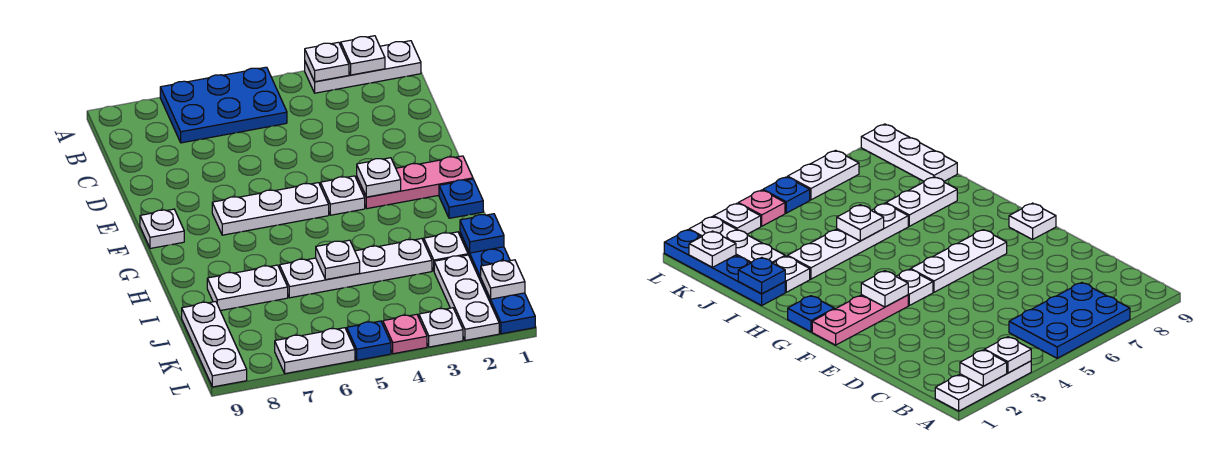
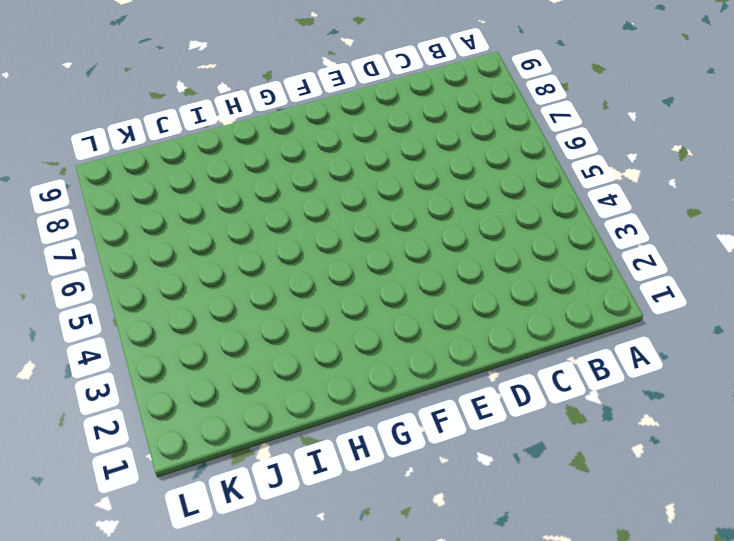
none -> white 1x3 plate [305,41,421,93]
none -> blue 2x3 plate [160,67,287,143]
none -> pink 1x3 plate [357,156,473,209]

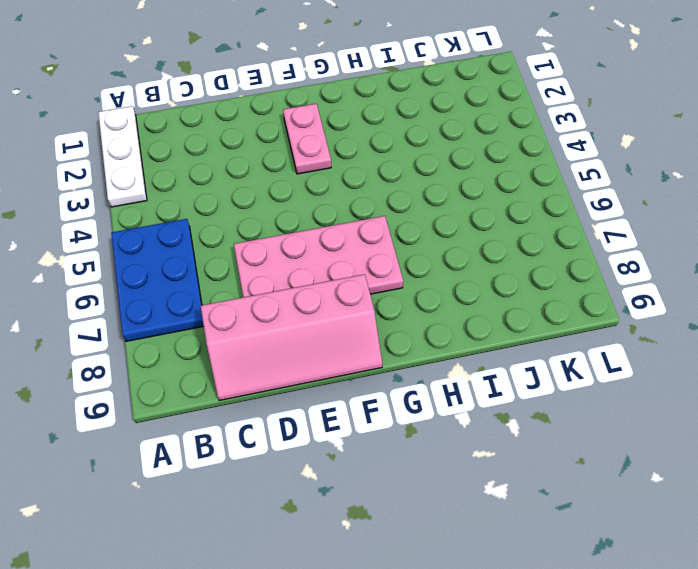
pink 2x4 slope [201,274,382,400] -> white 1x1 plate [140,209,184,249]
pink 2x4 plate [234,216,403,297] -> white 1x3 plate [212,183,329,235]
pink 1x2 plate [283,104,331,174] -> pink 1x3 plate [357,156,473,209]
none -> white 1x1 plate [320,176,365,215]
none -> blue 1x1 plate [439,179,483,218]
none -> blue 1x4 plate [460,233,535,334]

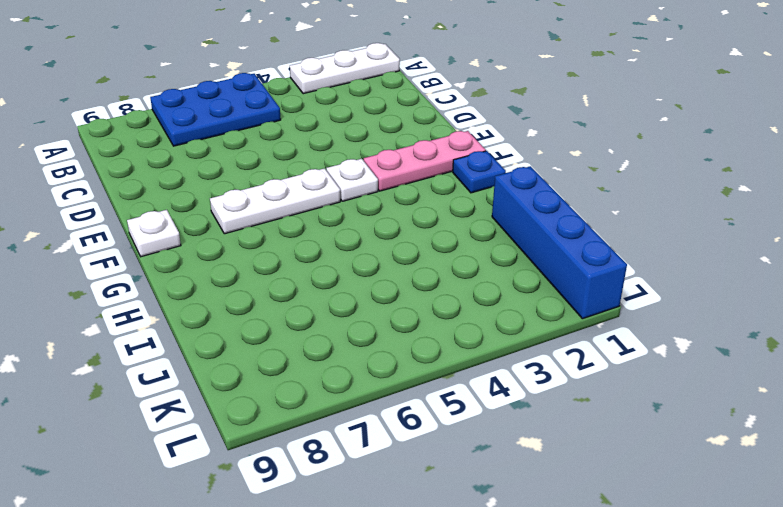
blue 1x4 brick [492,166,627,319] -> blue 1x4 plate [460,233,535,334]
none -> white 1x1 plate [424,232,468,271]
none -> white 1x4 plate [280,239,432,298]
none -> white 1x2 plate [207,265,288,311]

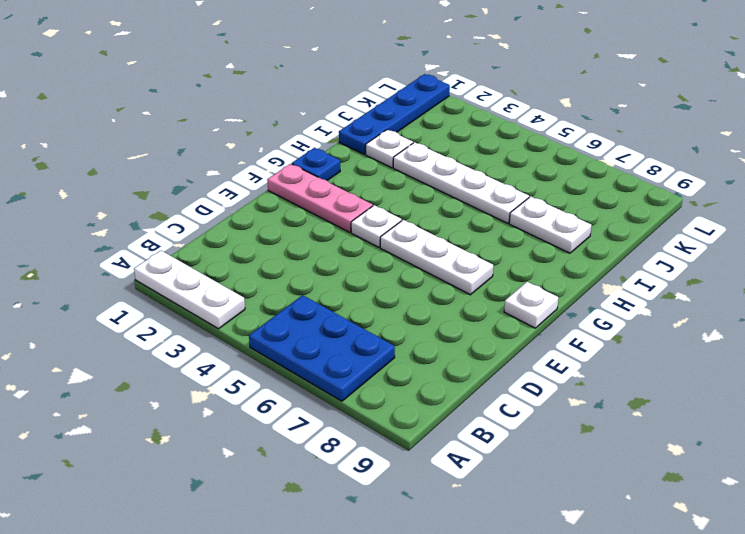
none -> white 1x3 plate [434,255,499,340]
none -> white 1x3 plate [182,302,247,387]
none -> white 1x1 plate [419,308,463,347]

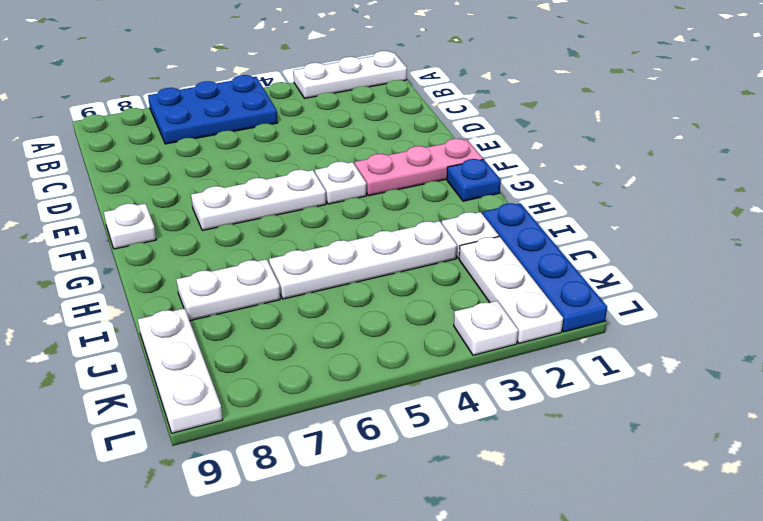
none -> pink 1x1 plate [383,314,427,354]
none -> blue 1x1 plate [347,321,391,360]
none -> white 1x2 plate [275,328,355,374]

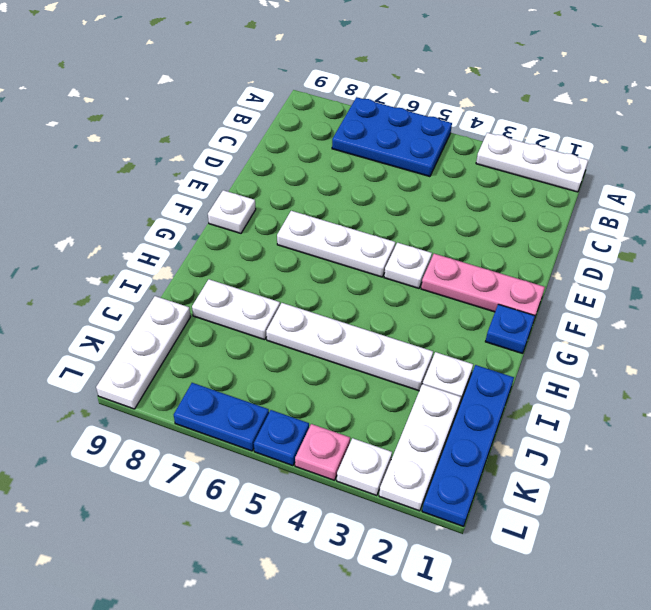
blue 1x2 plate [174,383,269,451] -> white 1x2 plate [275,328,355,374]
none -> white 1x1 plate [341,36,385,75]
none -> white 1x1 plate [305,42,349,82]
none -> white 1x1 plate [357,158,401,197]

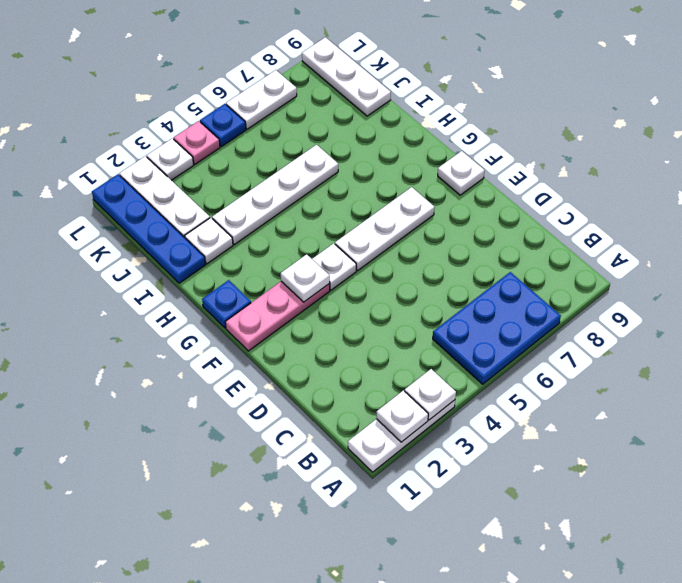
none -> white 1x2 plate [207,265,288,311]
none -> blue 1x1 plate [460,214,504,253]
none -> white 1x1 plate [316,240,360,280]

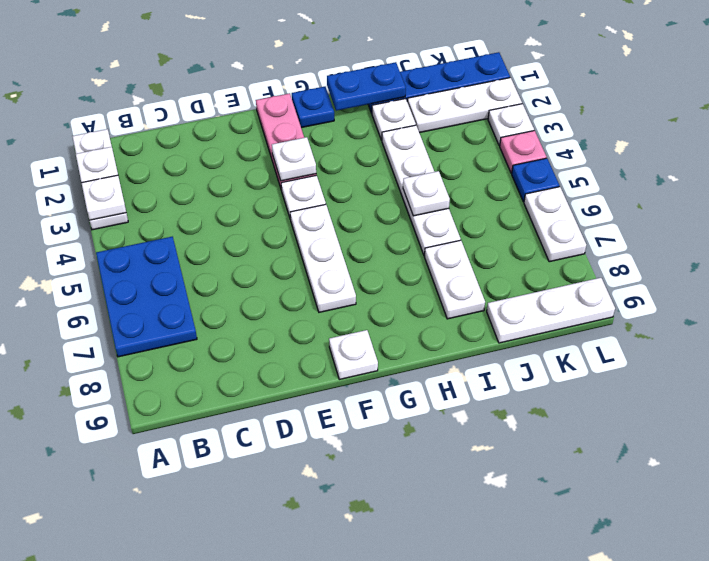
blue 1x2 plate [327,62,406,111] -> blue 1x1 plate [460,214,504,253]
none -> white 1x1 plate [481,260,525,299]

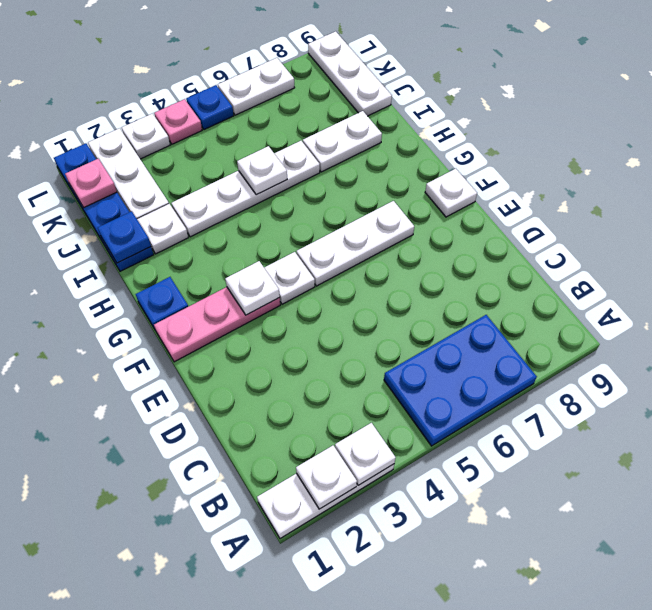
pink 1x1 plate [65,159,117,207] -> white 1x1 plate [481,260,525,299]

